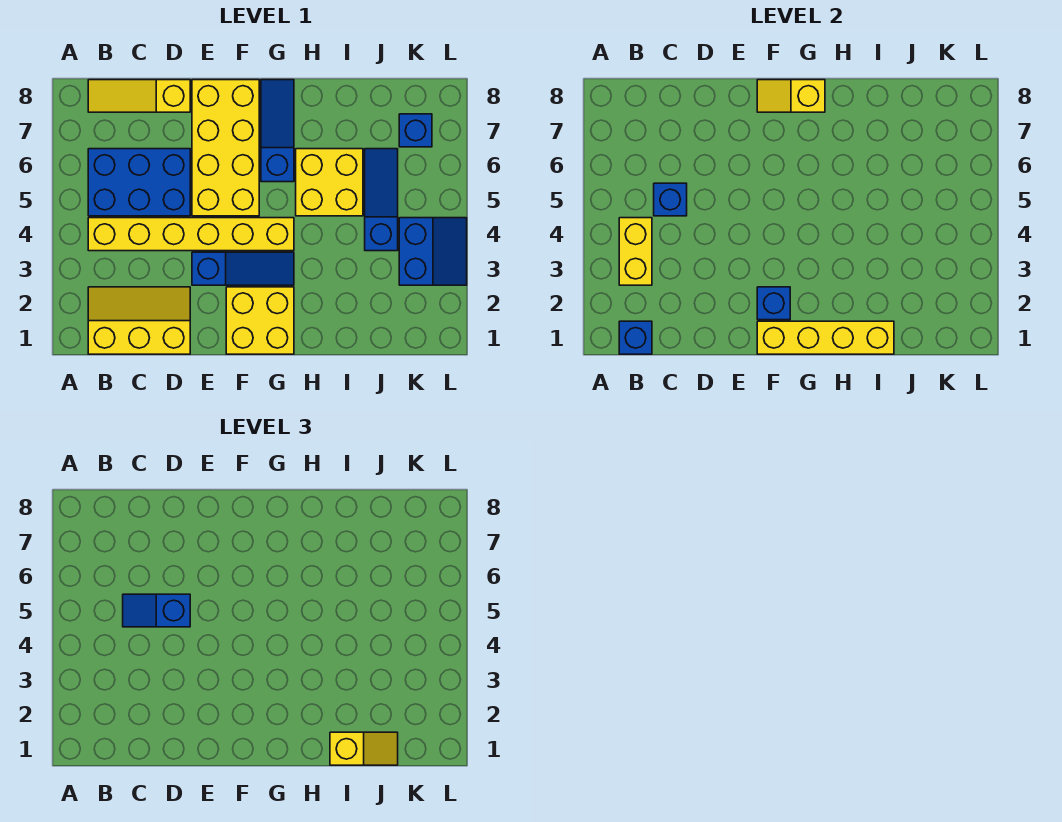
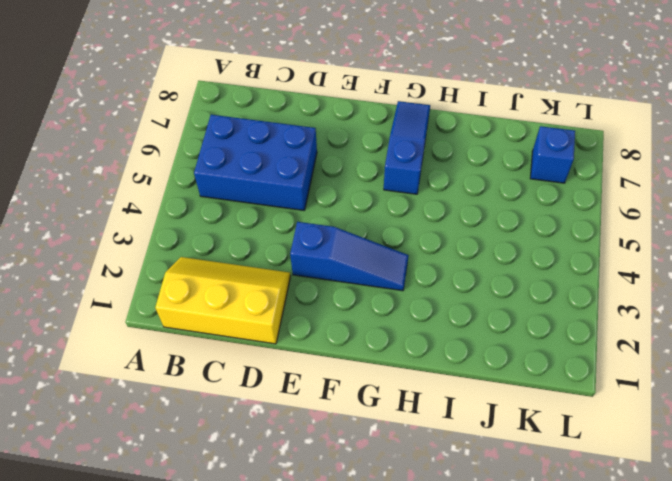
none -> yellow 1x6 brick [88,218,294,251]
none -> yellow 1x3 slope [88,80,190,112]
none -> yellow 2x4 brick [192,80,259,216]

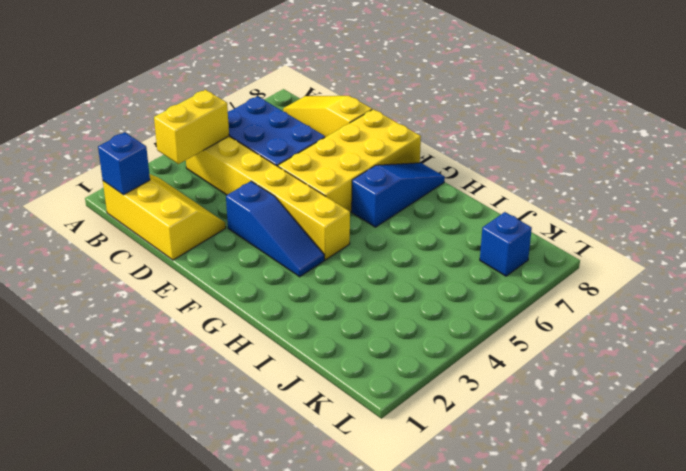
none -> yellow 2x2 brick [226,287,294,354]
none -> yellow 2x2 brick [296,149,363,216]
none -> blue 1x3 slope [365,149,398,251]

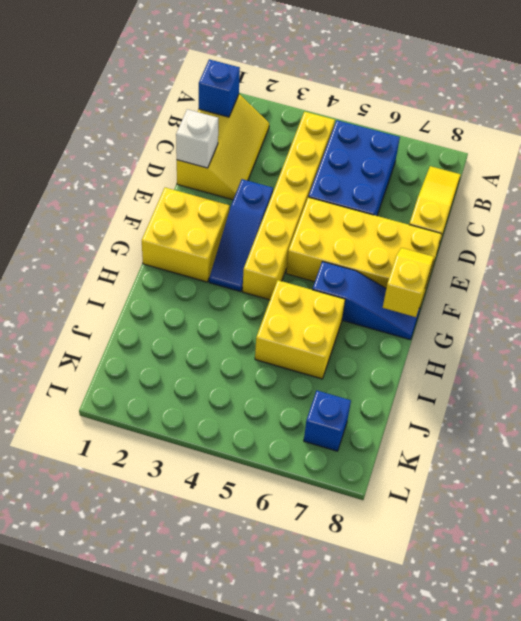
white 1x1 brick [176,109,218,168] -> none
none -> blue 1x3 slope [365,149,398,251]
none -> blue 2x2 slope [399,218,467,285]
none -> yellow 1x2 brick [619,218,652,285]

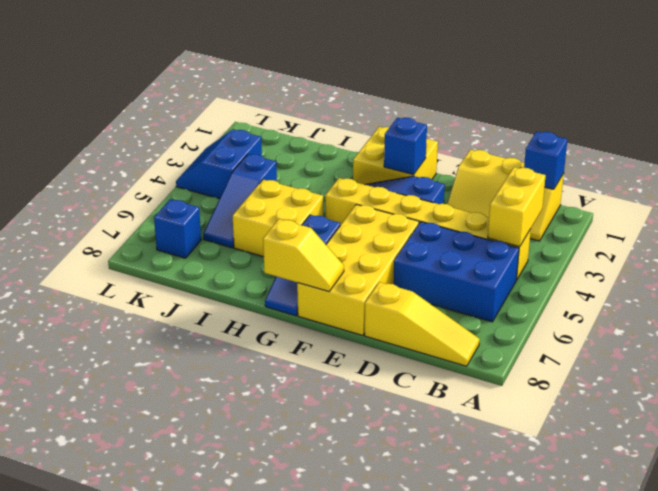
none -> blue 1x1 brick [654,183,687,216]
none -> yellow 1x4 brick [757,321,894,354]
none -> blue 1x2 slope [123,594,190,627]

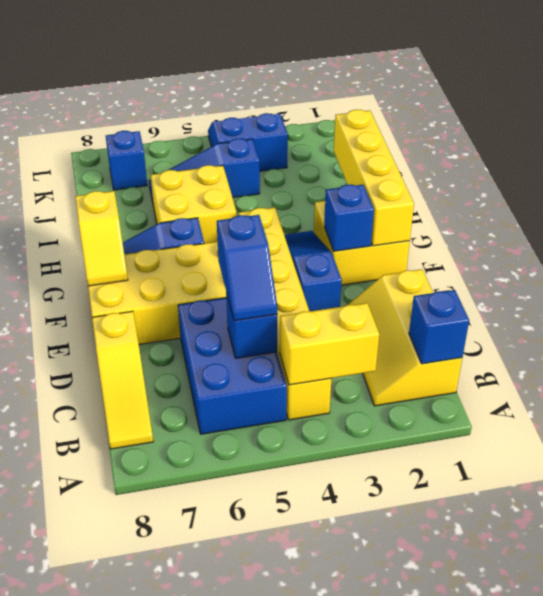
none -> yellow 1x2 slope [330,732,398,765]

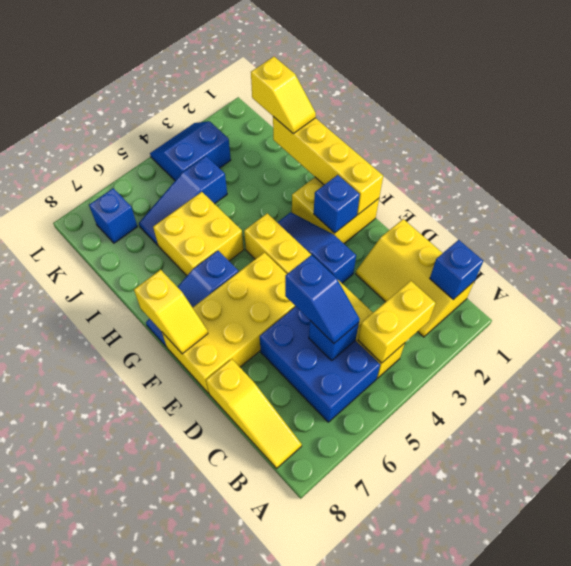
yellow 1x2 slope [251,57,316,133] -> yellow 1x2 slope turned to [330,732,398,765]

